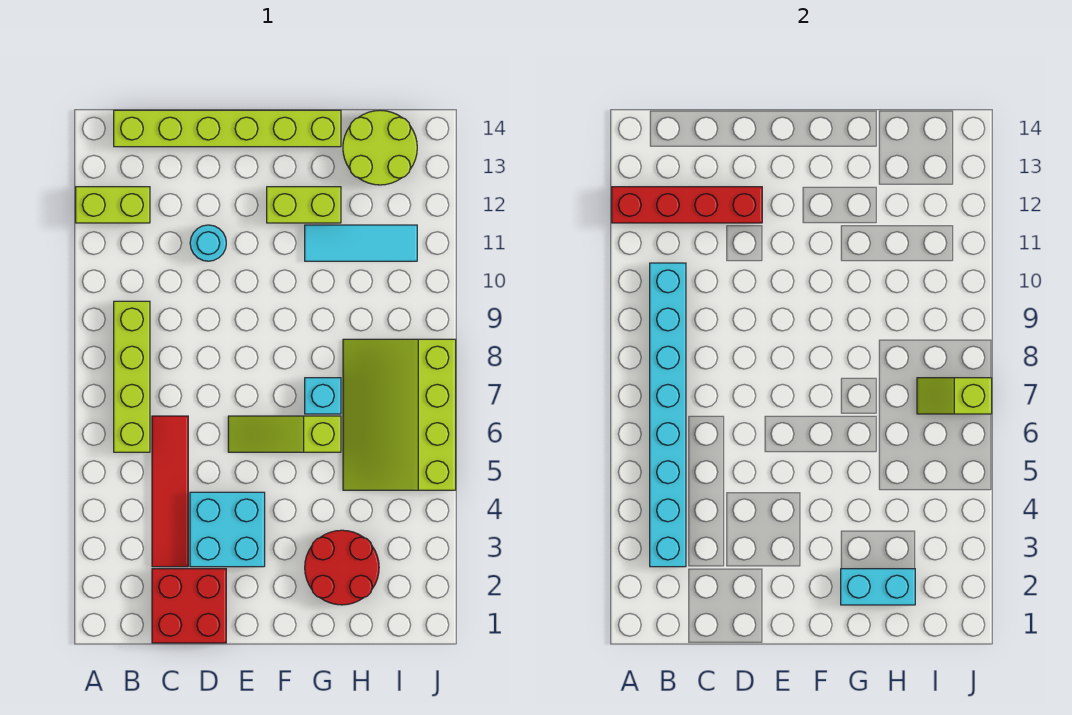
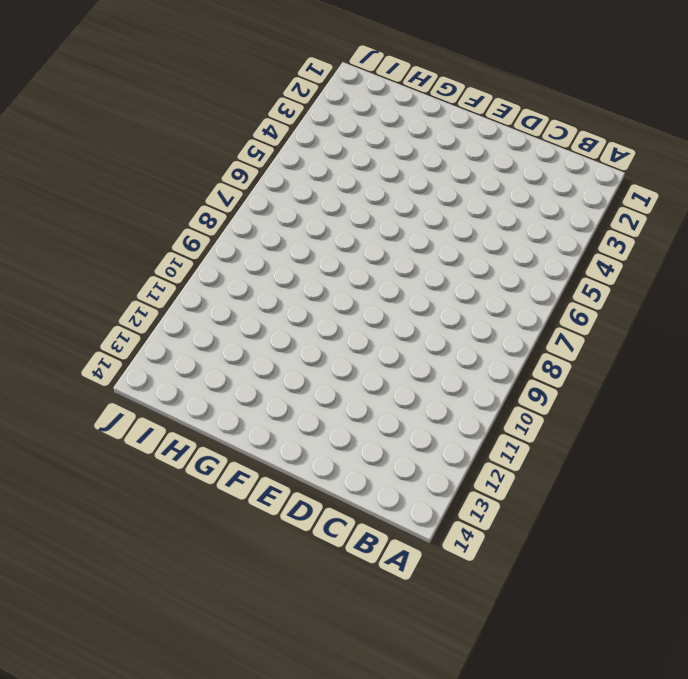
none -> lime 1x2 brick [76,187,150,223]
none -> lime 1x4 brick [114,301,150,452]
none -> lime 1x6 brick [114,110,341,147]

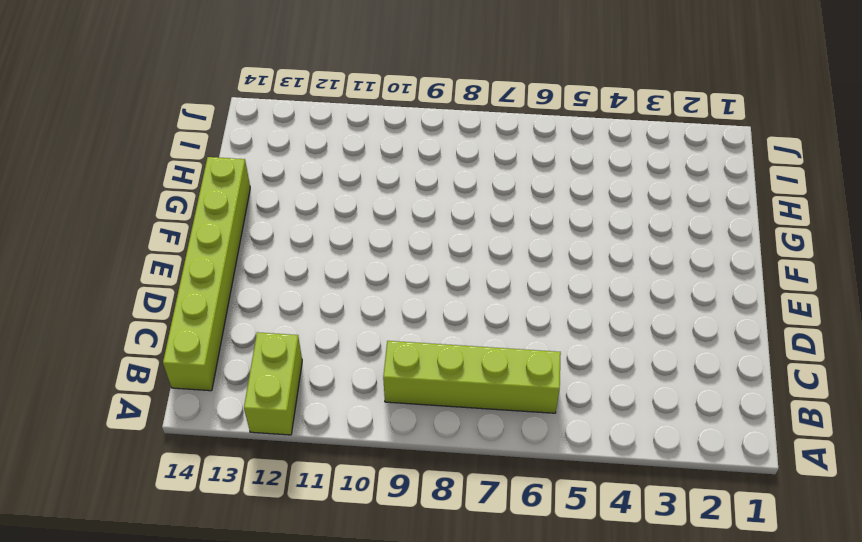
none -> red 2x2 brick [152,569,226,643]
none -> red 1x4 tile [152,416,188,567]
none -> cyan 2x2 brick [190,492,265,567]

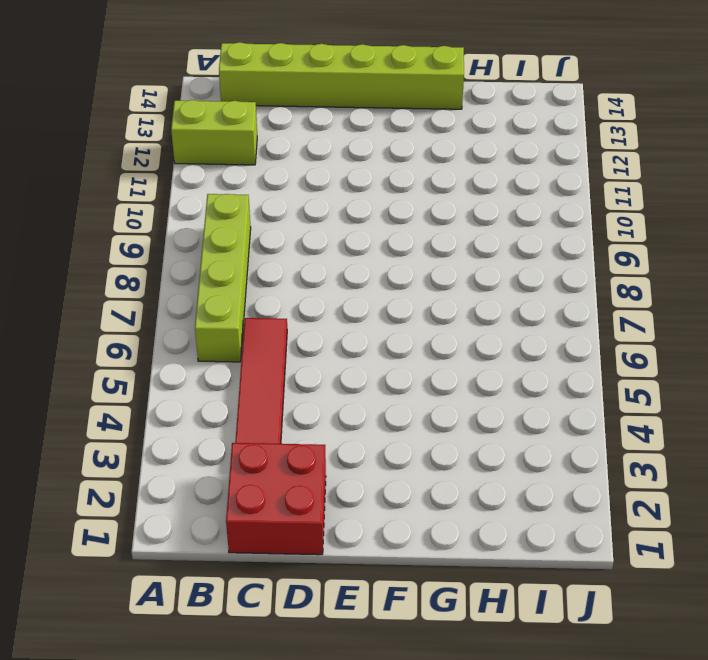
none -> cyan 2x2 brick [190,492,265,567]
none -> cyan 1x1 round brick [190,225,226,261]
none -> lime 1x3 slope [228,416,341,452]

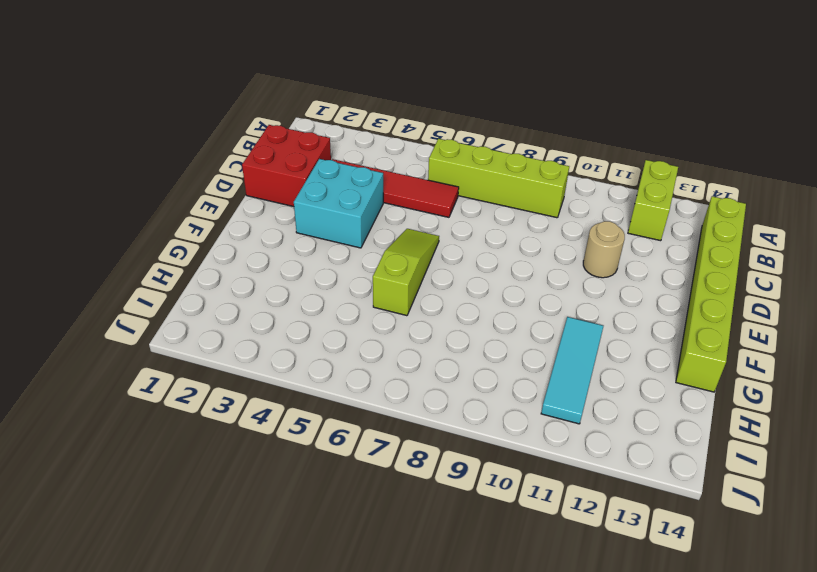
tan 1x1 round brick [583,221,625,278] -> cyan 1x1 round brick [190,225,226,261]
none -> lime 1x2 brick [267,187,341,223]
none -> red 2x2 round brick [305,530,379,605]
none -> cyan 1x1 brick [305,378,341,414]

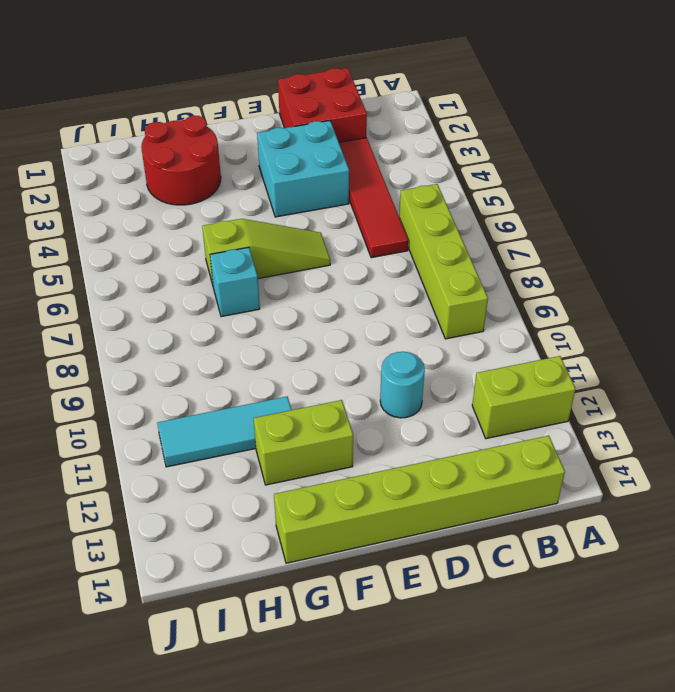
none -> lime 3x4 slope [343,339,456,490]
none -> lime 2x2 round brick [343,110,417,185]
none -> red 1x4 brick [612,187,762,223]

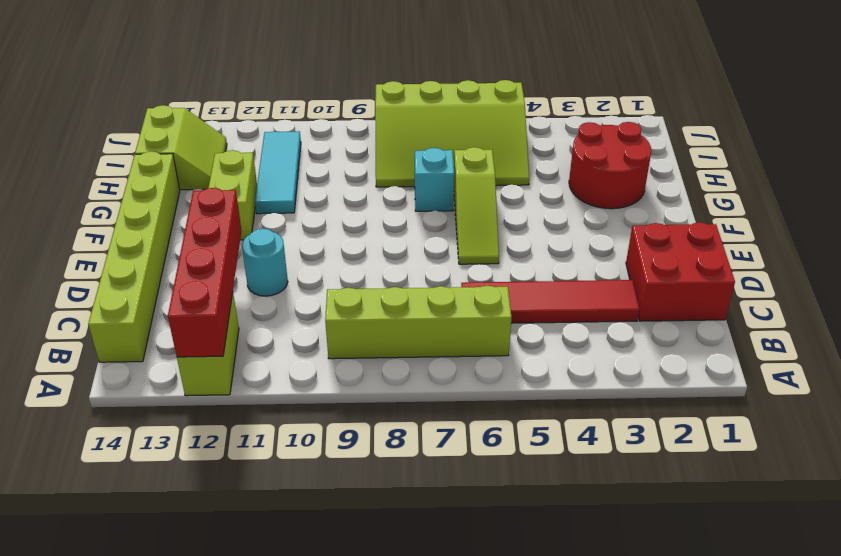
lime 2x2 slope [135,105,227,190] -> lime 2x2 round brick [343,110,417,185]
none -> cyan 2x2 brick [190,492,265,567]
none -> cyan 1x8 brick [650,263,686,567]
none -> cyan 1x2 brick [841,569,915,605]

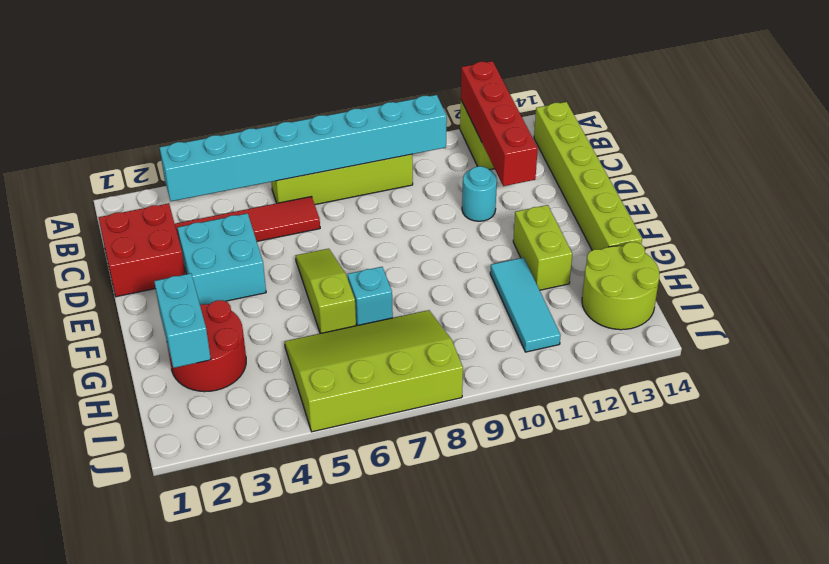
none -> lime 1x2 slope [917,378,992,414]

